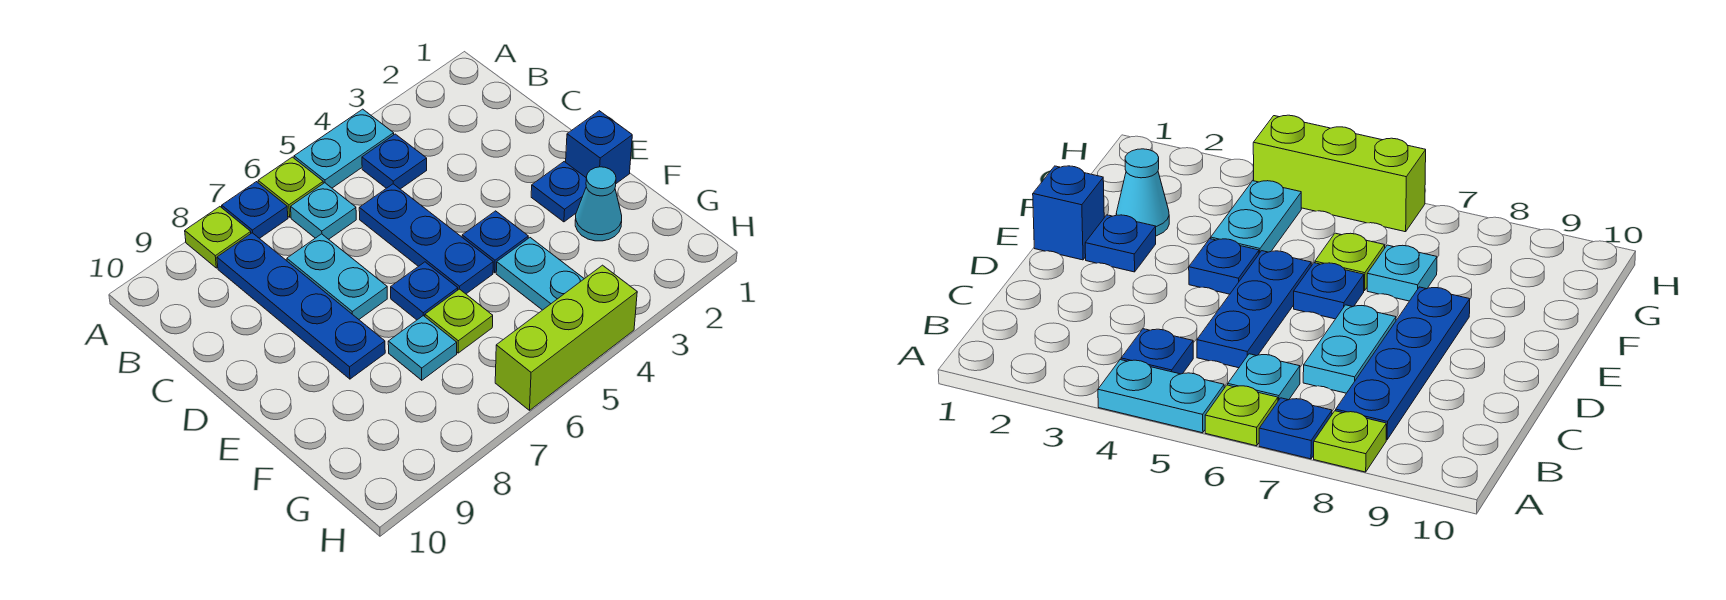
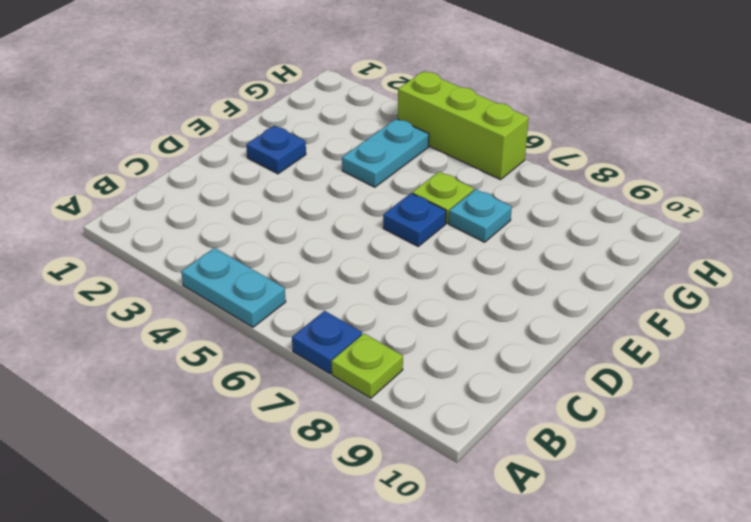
none -> lime 1x1 plate [258,157,323,217]
none -> blue 1x1 plate [362,134,427,189]
none -> cyan 1x1 plate [291,183,356,239]

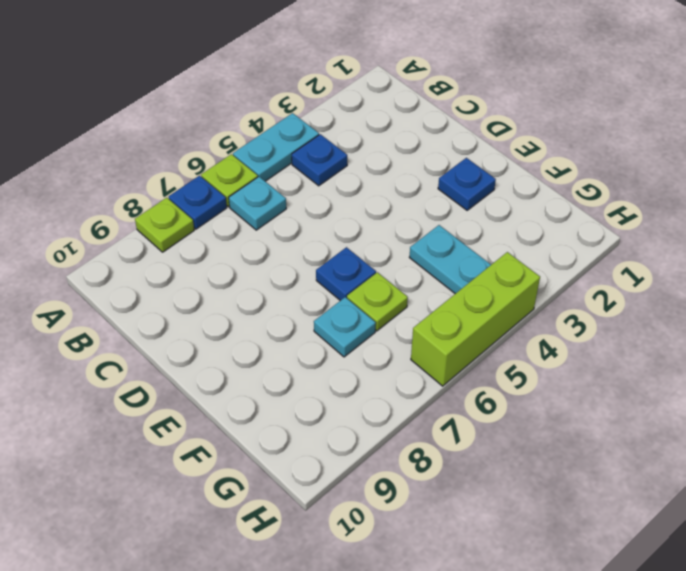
none -> blue 1x4 plate [217,233,385,379]
none -> blue 1x3 plate [359,184,493,294]
none -> cyan 1x2 plate [287,234,387,319]

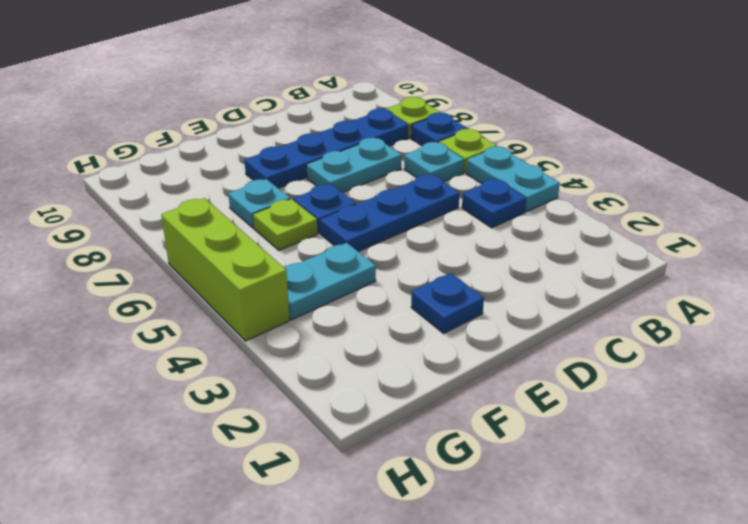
none -> blue 1x1 brick [566,111,632,183]
none -> blue 1x1 plate [462,211,528,273]
none -> cyan 1x1 cone [575,167,622,241]

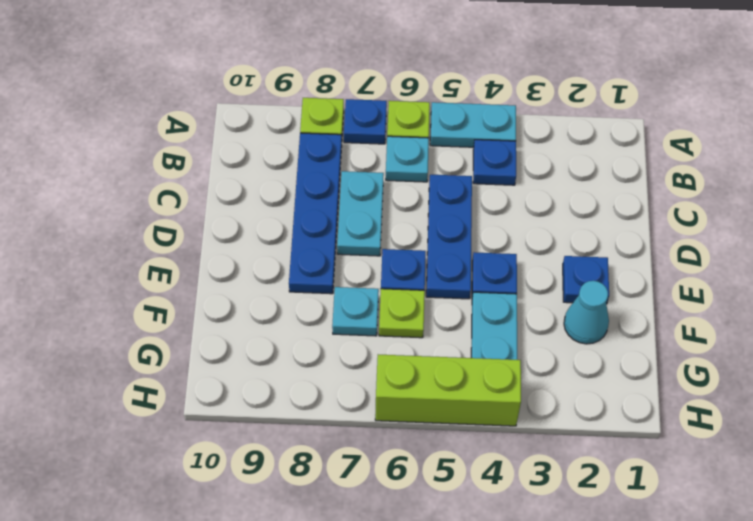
none -> blue 1x1 brick [566,111,632,183]

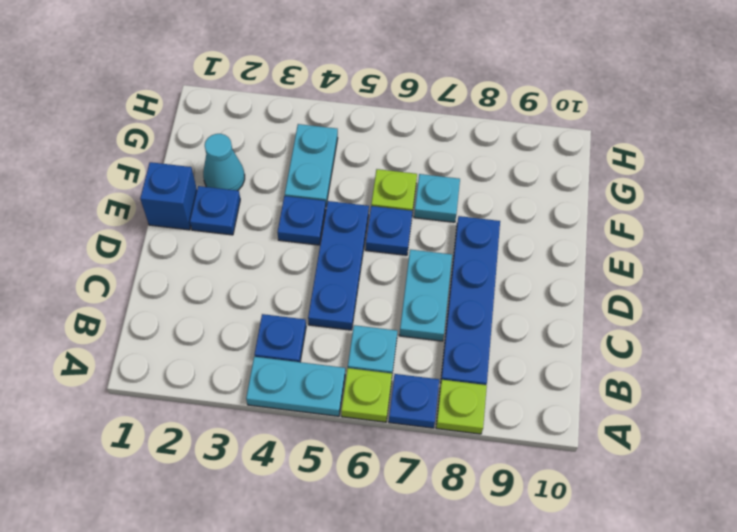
none -> lime 1x3 brick [495,265,637,410]

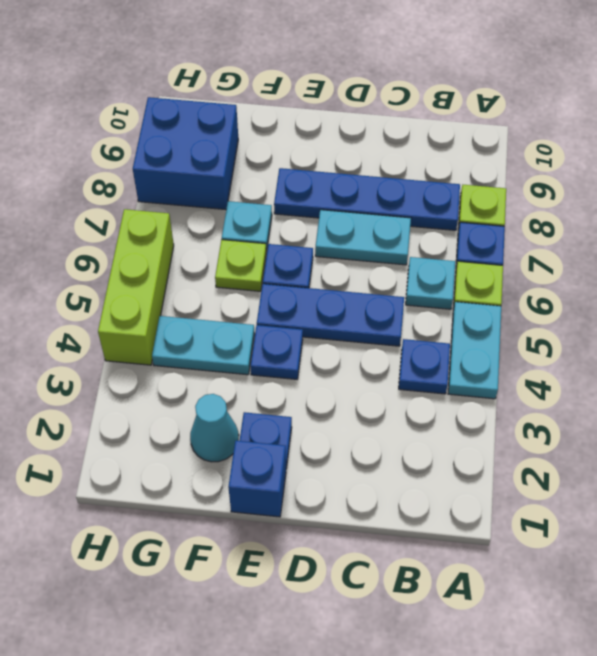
blue 2x2 brick [133,97,238,210] -> none

